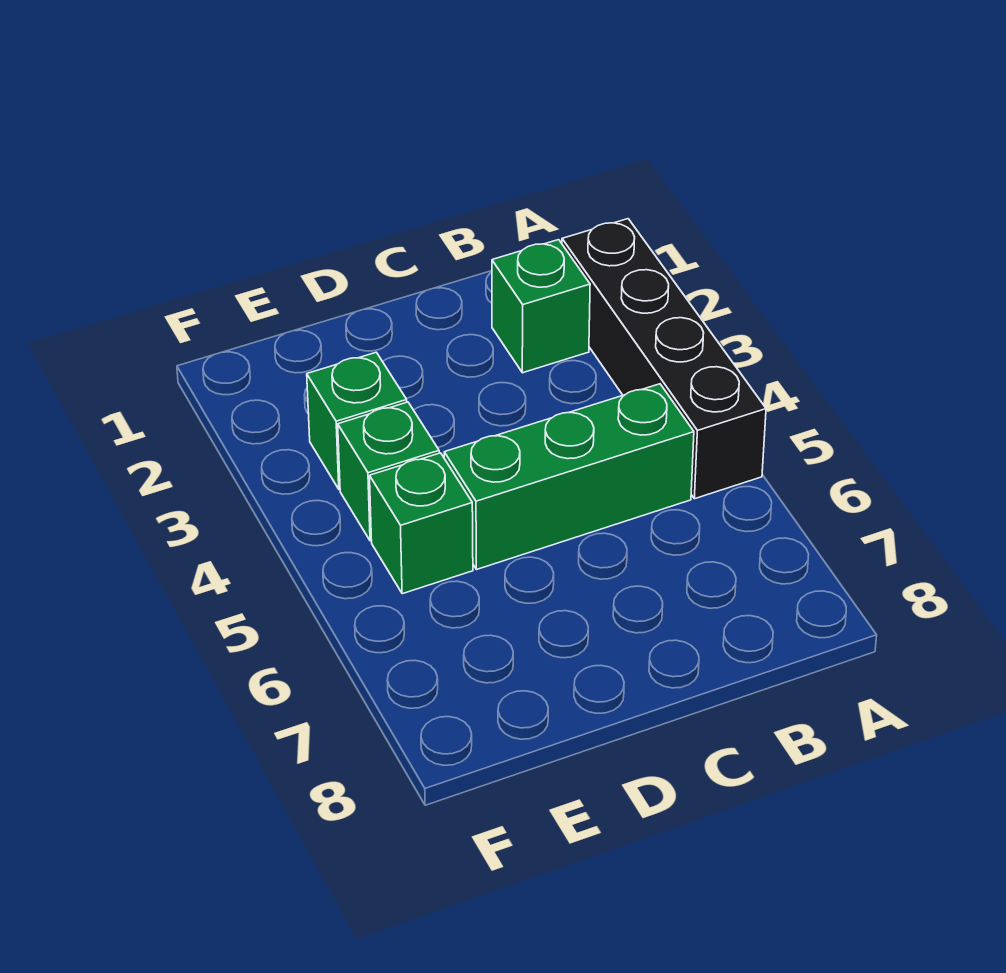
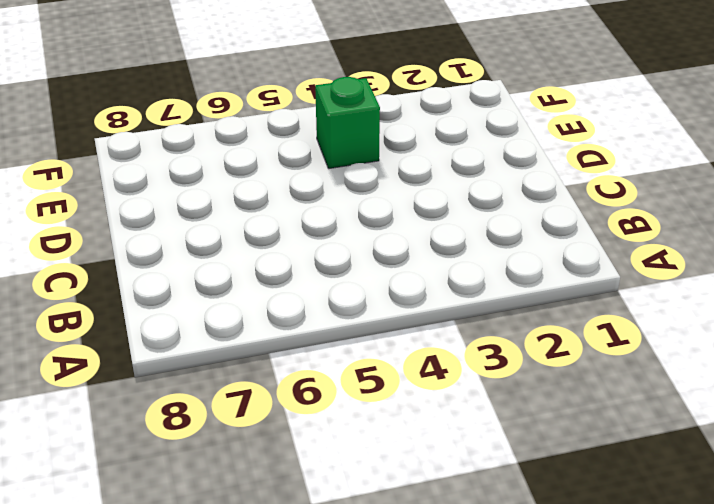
none -> black 1x4 brick [562,219,766,499]
none -> green 1x1 brick [492,240,590,373]

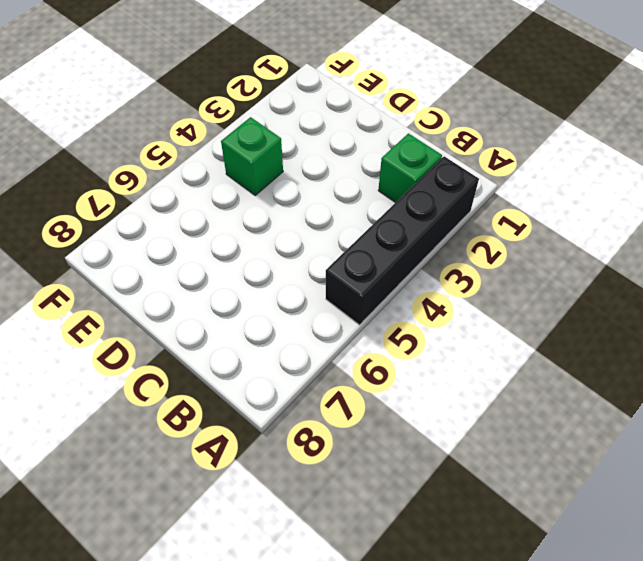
none -> green 1x3 brick [444,384,694,570]
none -> green 1x1 brick [307,352,407,489]

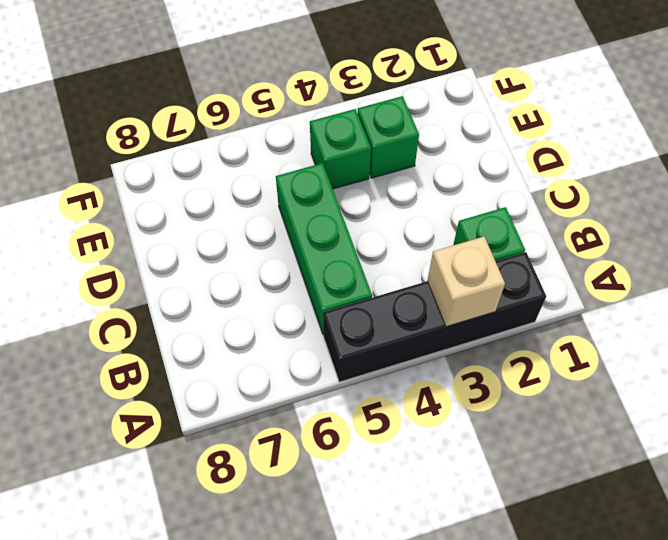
tan 1x1 brick [427,237,505,327] -> none
none -> green 1x1 brick [370,453,473,594]

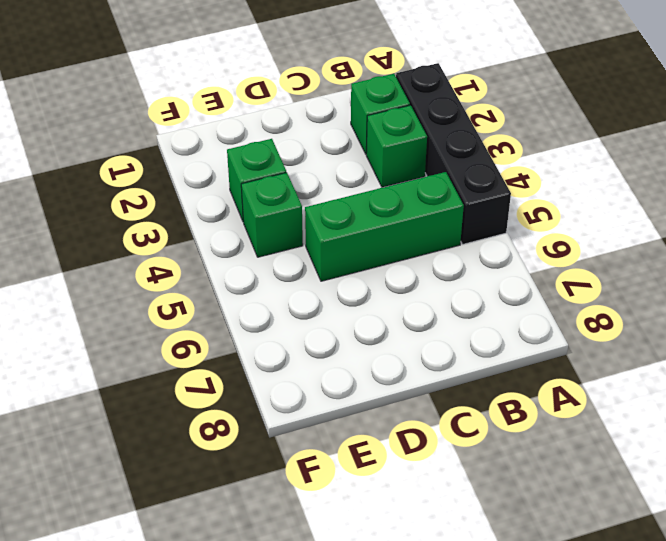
green 1x1 brick [366,105,427,187] -> green 1x1 brick moved to [370,453,473,594]

